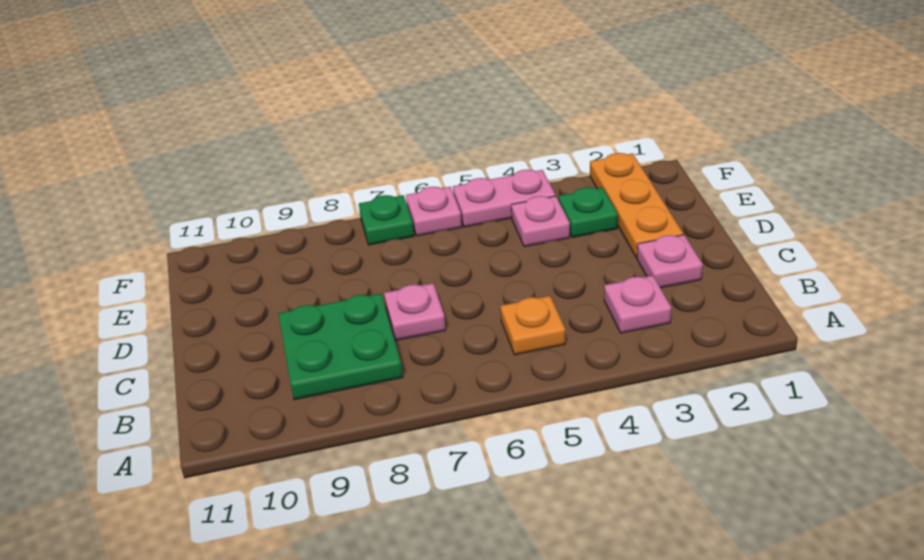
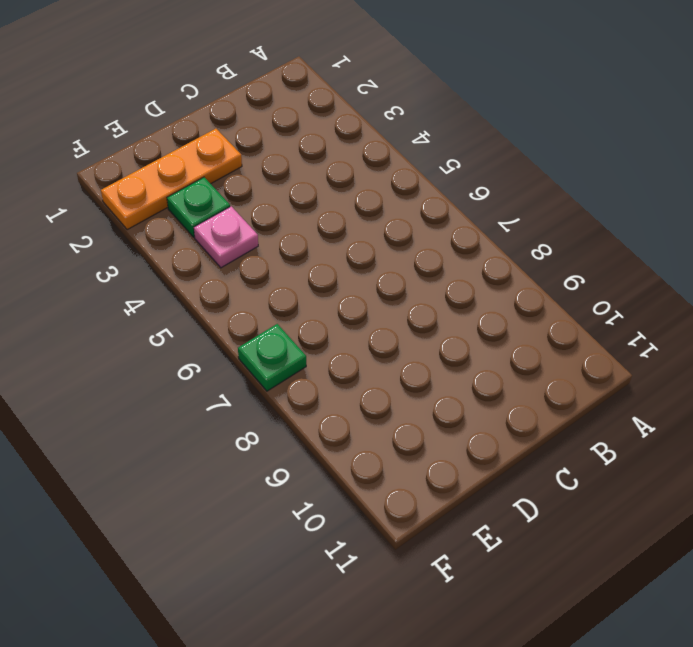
none -> pink 1x1 plate [604,276,671,333]
none -> orange 1x1 plate [500,296,565,355]

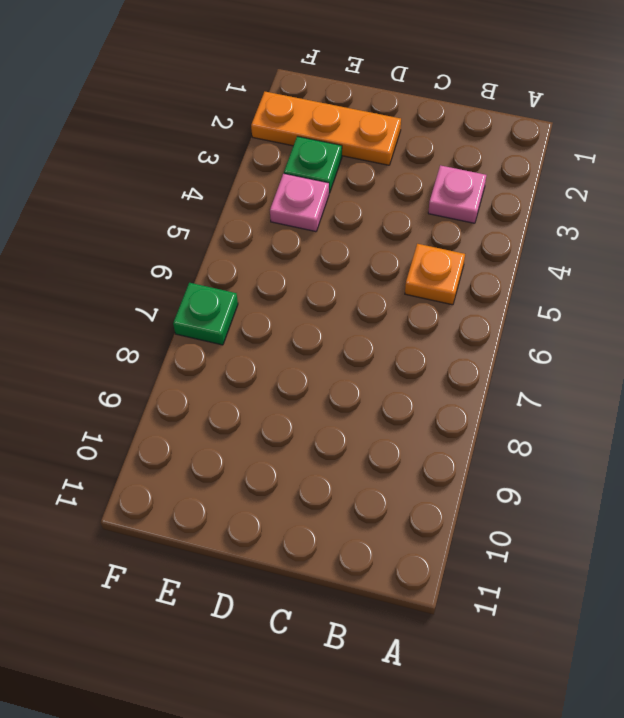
none -> green 2x2 plate [278,293,403,400]
none -> pink 1x1 plate [637,235,703,288]

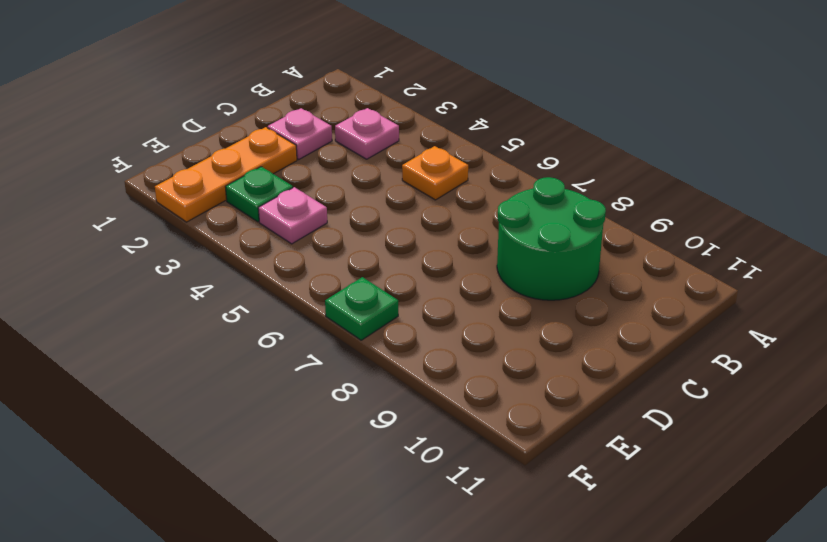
green 2x2 round brick [497,177,606,300] -> green 2x2 plate [278,293,403,400]
none -> pink 1x1 plate [384,283,446,341]
none -> pink 1x2 plate [453,170,555,227]

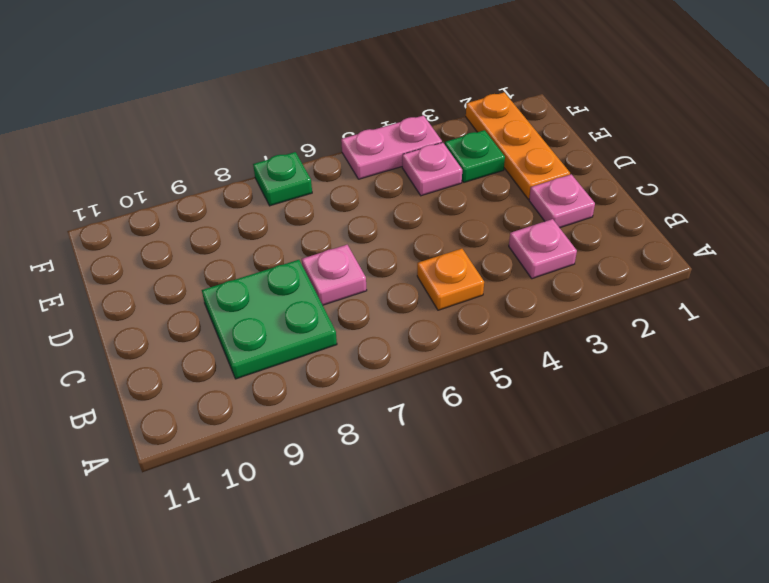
none -> pink 1x1 plate [406,187,462,236]

